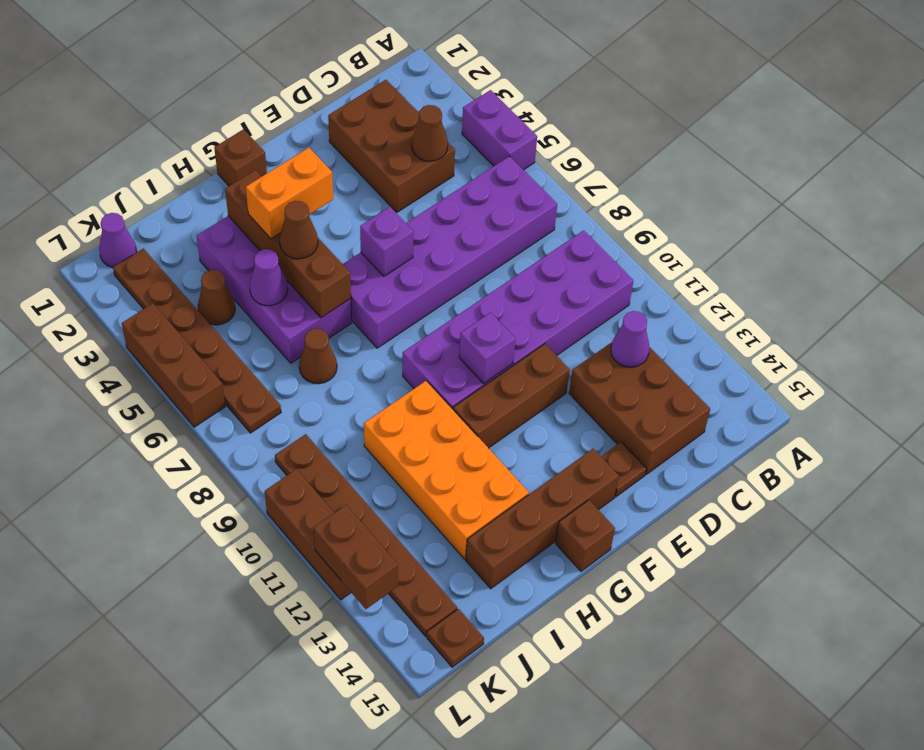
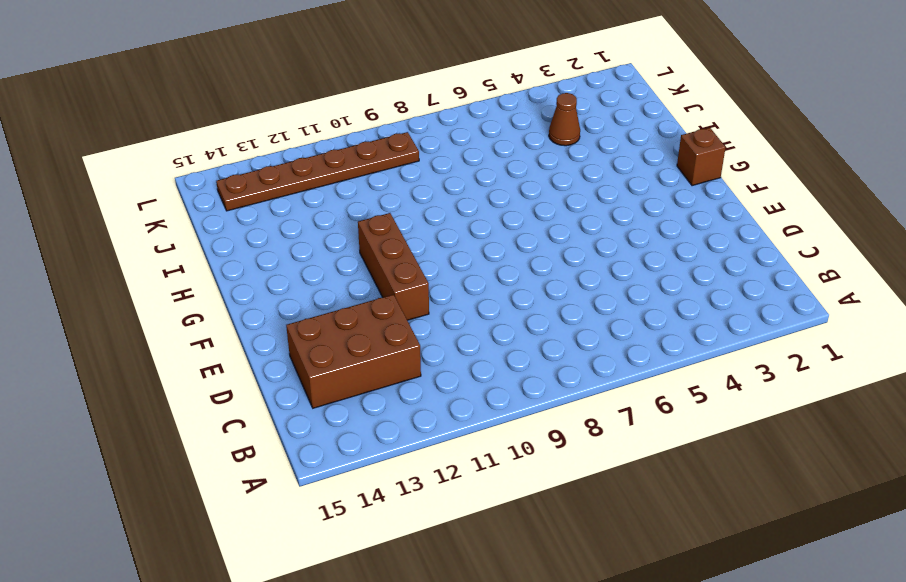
none -> purple 1x2 brick [462,90,537,170]
none -> purple 2x6 brick [343,156,557,348]
none -> purple 2x6 brick [403,230,633,409]

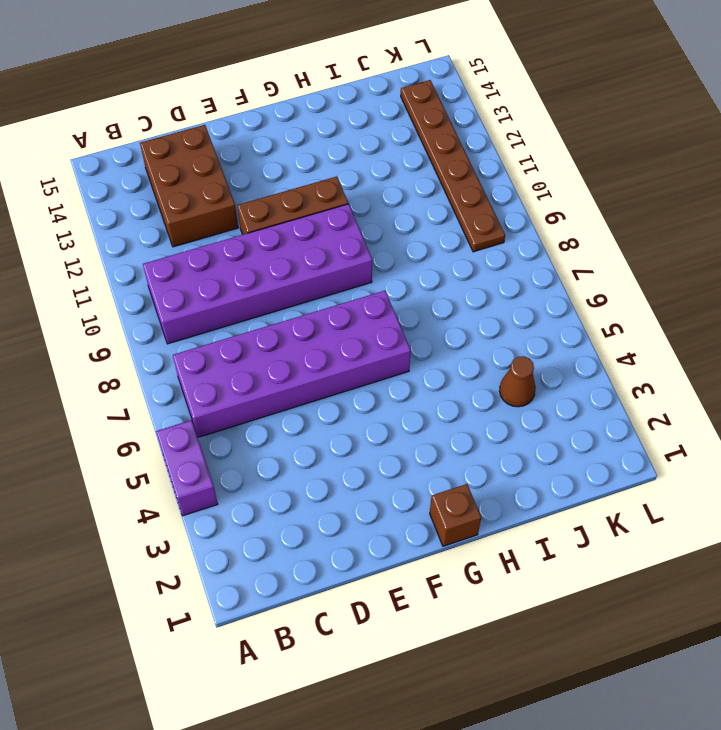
none -> brown 2x3 brick [328,80,455,212]
none -> brown 1x1 plate [601,442,646,497]
none -> brown 1x4 brick [466,449,619,589]

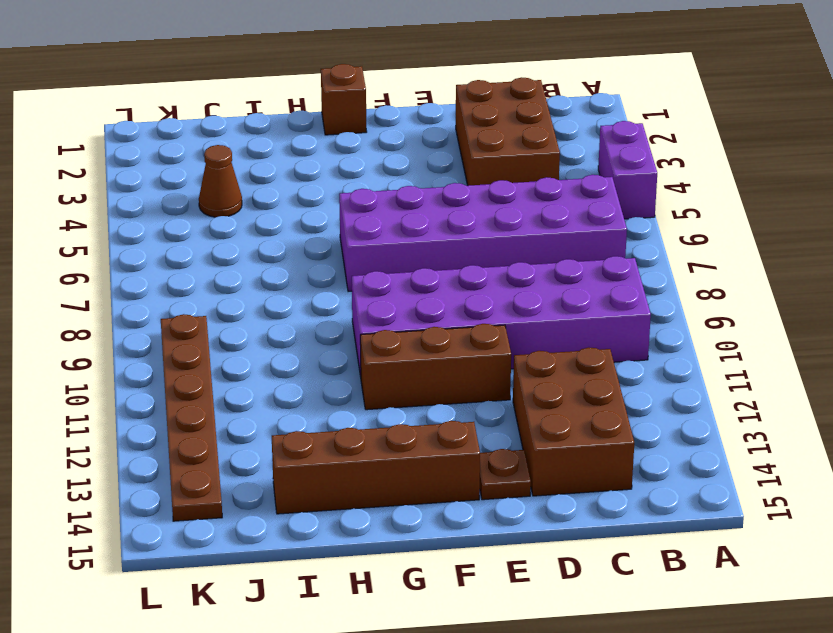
none -> brown 1x1 brick [556,500,615,571]
none -> purple 2x4 brick [197,216,352,363]
none -> orange 2x4 brick [364,381,529,559]

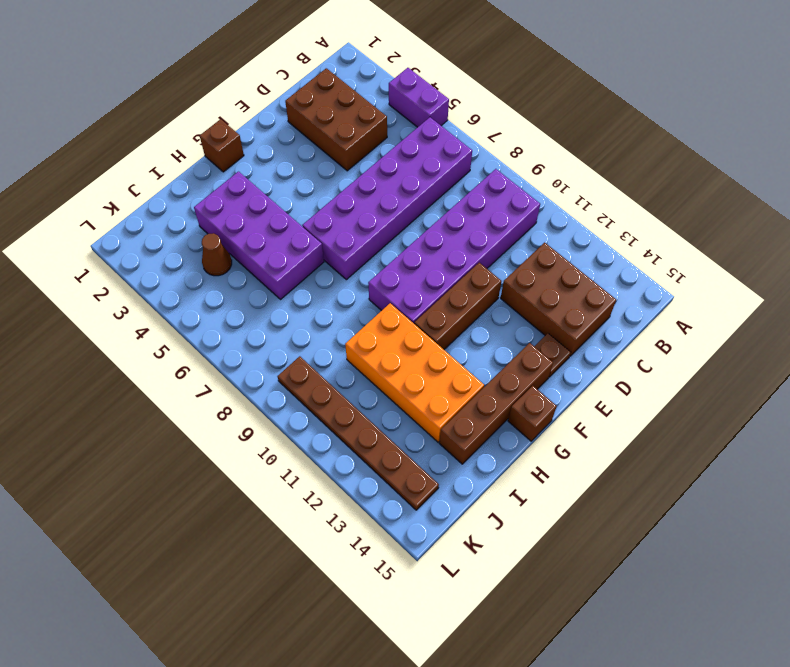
none -> brown 1x1 cone [299,329,337,384]
none -> purple 1x1 cone [99,213,137,267]
none -> brown 1x6 plate [113,249,281,433]

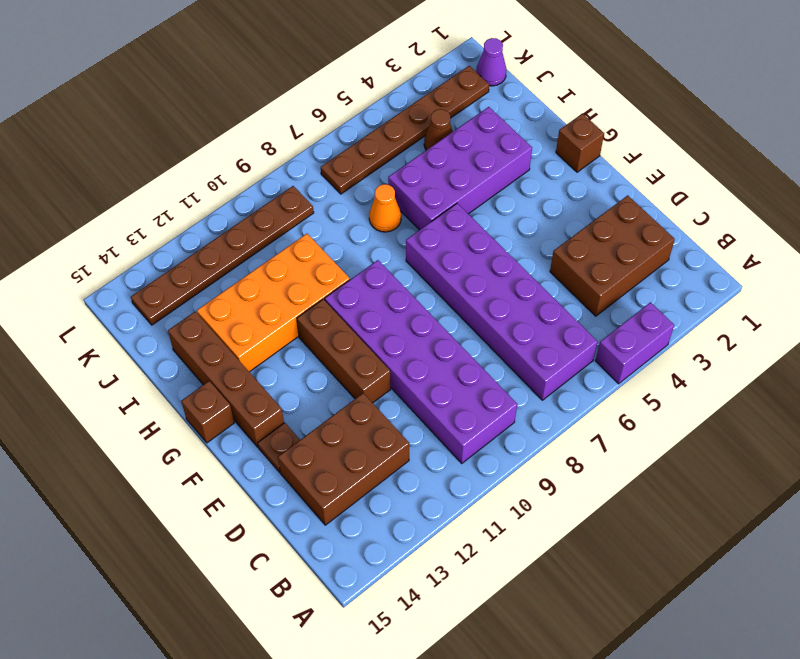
orange 1x1 cone [369,184,401,232] -> brown 1x1 cone [299,329,337,384]
none -> brown 1x1 plate [427,609,484,667]
none -> brown 1x3 brick [122,304,225,427]
none -> brown 1x3 brick [265,469,351,600]

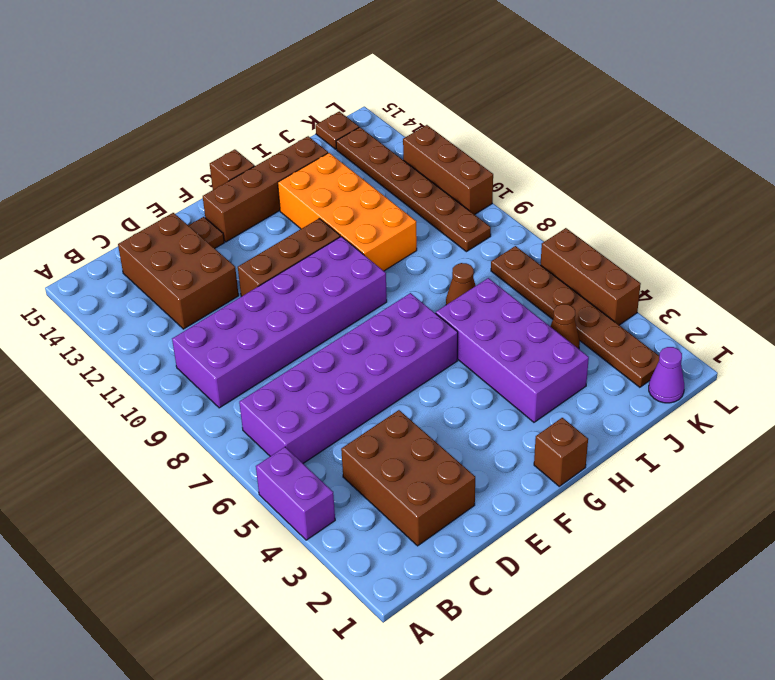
none -> brown 1x1 cone [412,105,448,161]
none -> purple 1x1 cone [611,311,649,367]
none -> purple 1x1 brick [360,207,413,276]

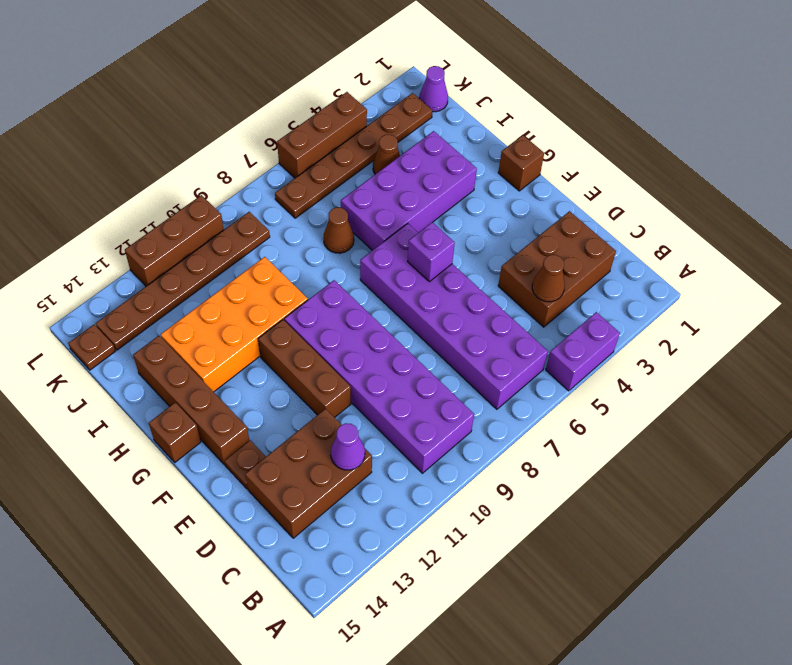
none -> purple 1x1 brick [459,312,515,384]
none -> brown 1x4 brick [225,170,351,318]
none -> purple 1x1 cone [250,249,288,306]

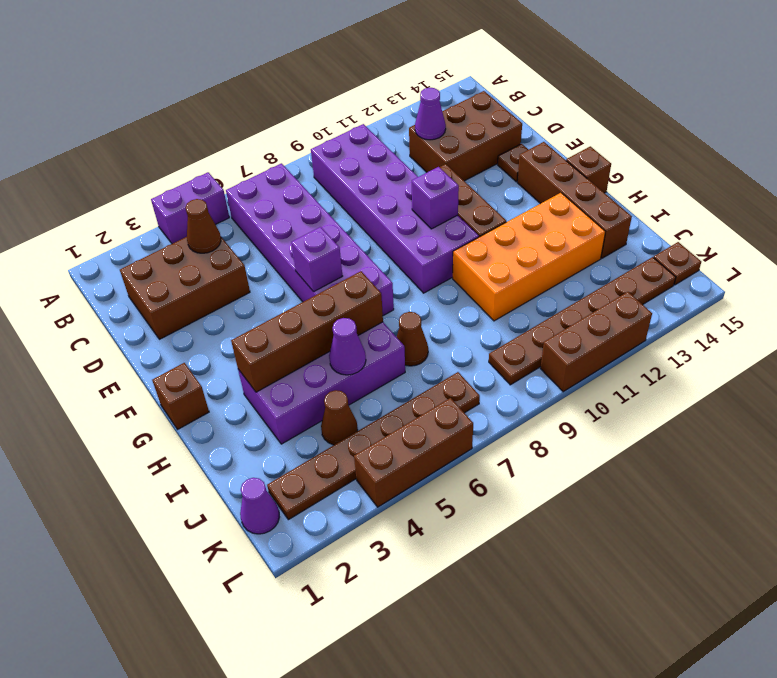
none -> brown 1x2 brick [313,505,398,609]
none -> orange 1x2 brick [246,148,333,239]
none -> brown 1x1 cone [279,201,318,259]

